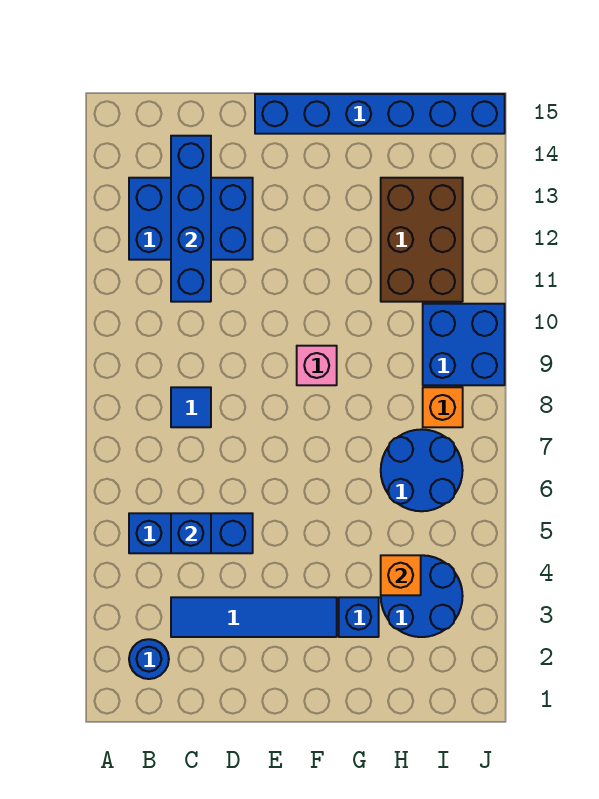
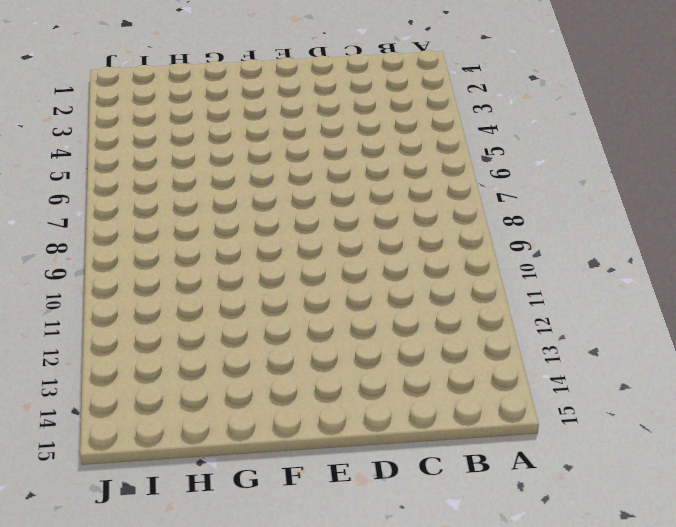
none -> blue 1x1 round brick [129,639,169,679]
none -> blue 1x3 brick [129,513,253,553]
none -> blue 2x3 brick [129,178,253,260]

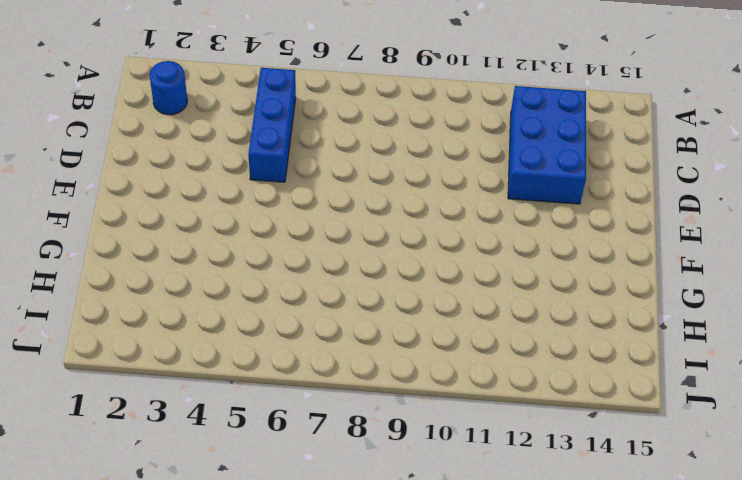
none -> blue 1x4 tile [171,597,337,637]
none -> blue 1x1 tile [171,387,211,427]
none -> blue 1x6 brick [255,94,505,134]

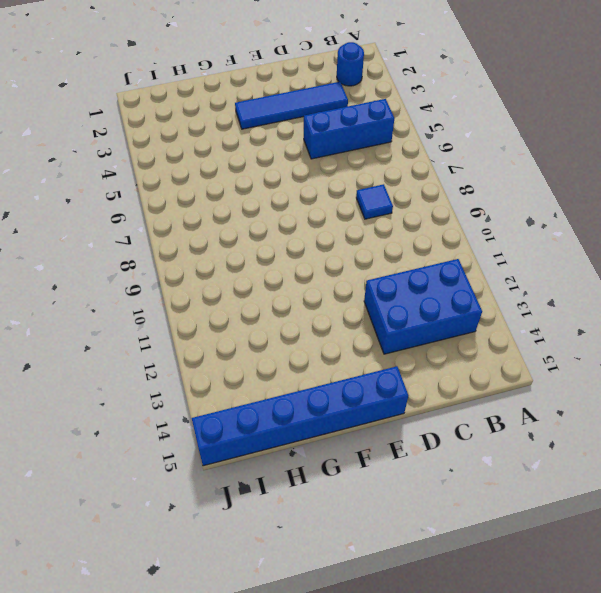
none -> pink 1x1 brick [297,346,337,385]
none -> blue 1x1 brick [339,597,379,637]
none -> blue 2x2 round brick [381,555,463,637]

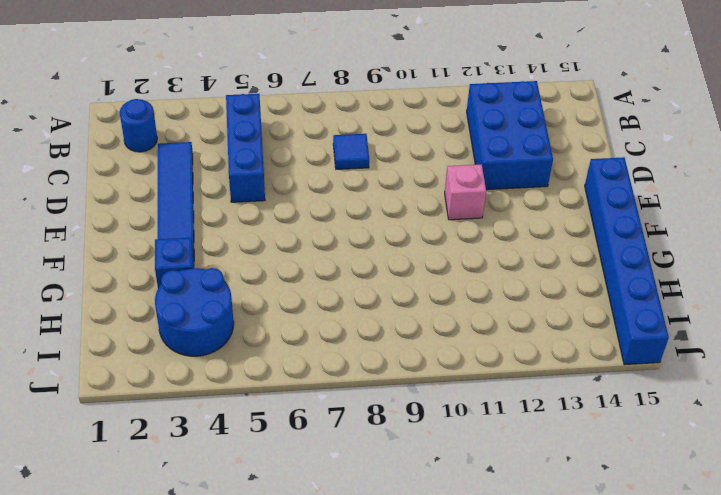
pink 1x1 brick [445,164,486,220] -> pink 1x1 brick moved to [297,346,337,385]
none -> blue 2x2 round brick [381,429,463,511]
none -> brown 2x3 brick [381,178,463,302]
none -> orange 1x1 brick [423,387,463,427]

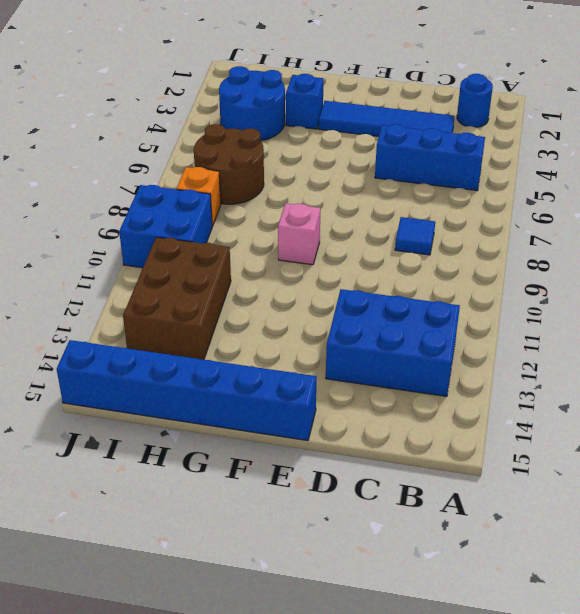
brown 2x2 round brick [194,124,264,204] -> blue 2x2 round brick [381,429,463,511]
none -> blue 1x1 brick [171,513,211,553]
none -> blue 1x4 brick [171,136,211,302]
none -> orange 1x1 brick [381,555,421,595]

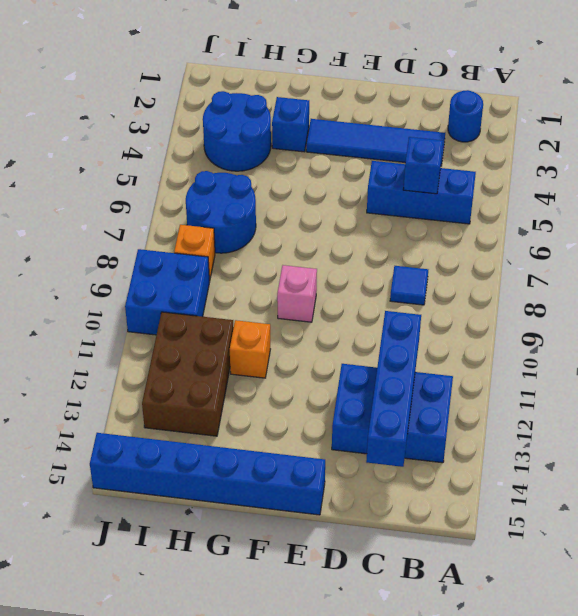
orange 1x1 brick [230,320,270,378] -> orange 1x1 brick moved to [381,555,421,595]

